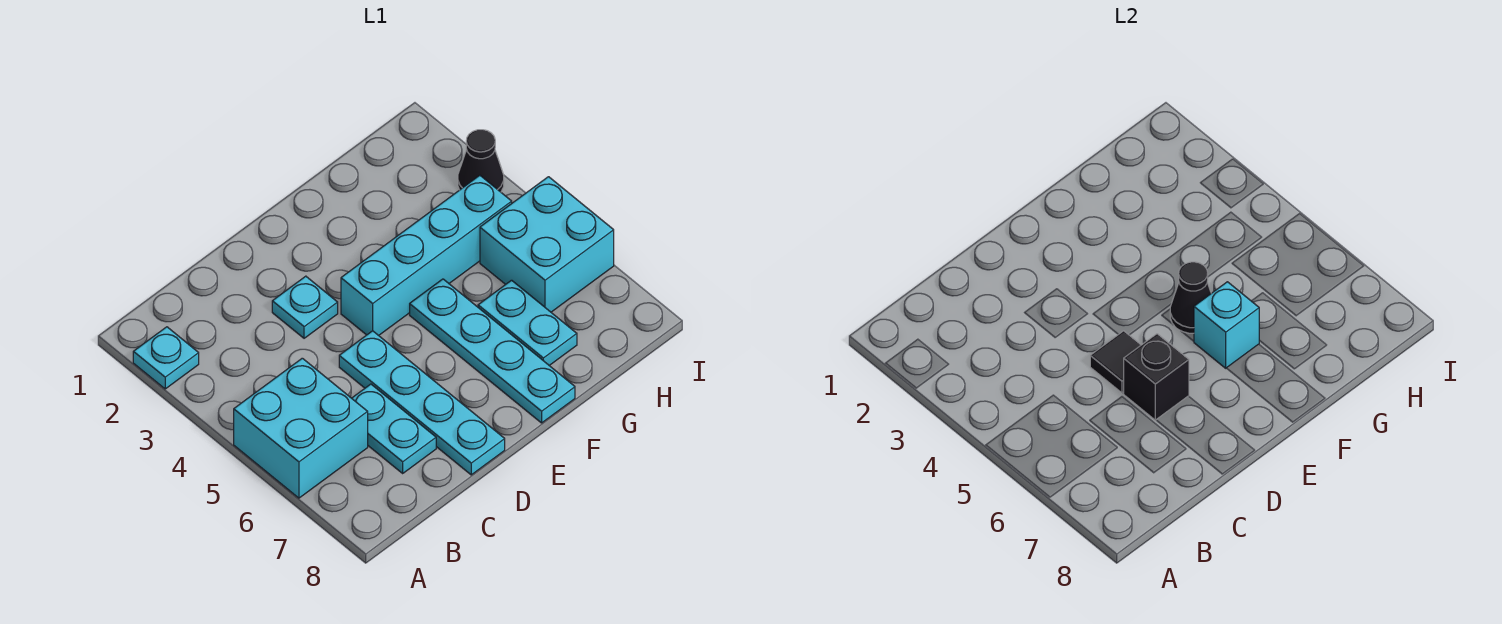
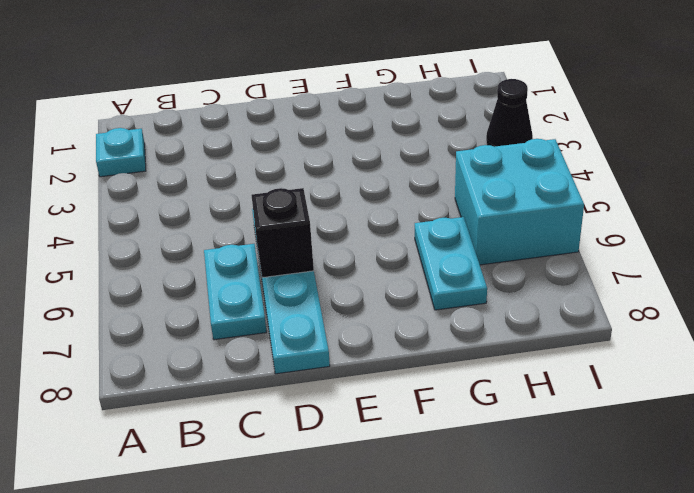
none -> cyan 2x2 brick [234,358,368,498]
none -> cyan 1x1 plate [272,276,338,338]
none -> cyan 1x4 brick [341,175,512,335]

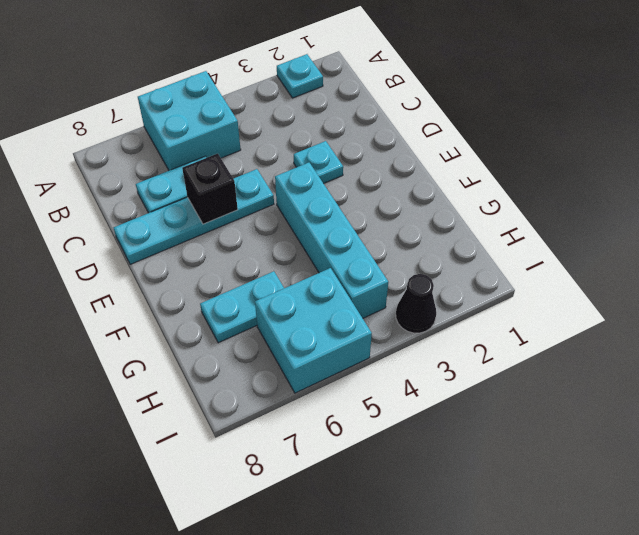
none -> cyan 1x4 plate [410,279,575,423]
none -> black 1x1 tile [1090,331,1141,393]
none -> black 1x1 cone [1170,262,1211,333]

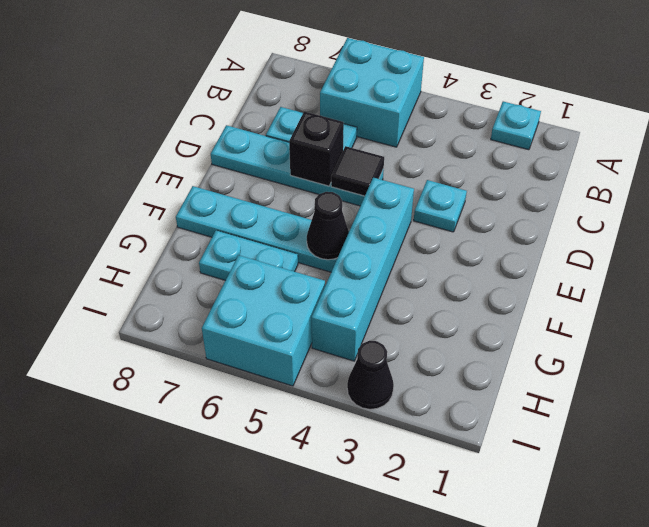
none -> cyan 1x1 brick [1194,282,1259,368]

